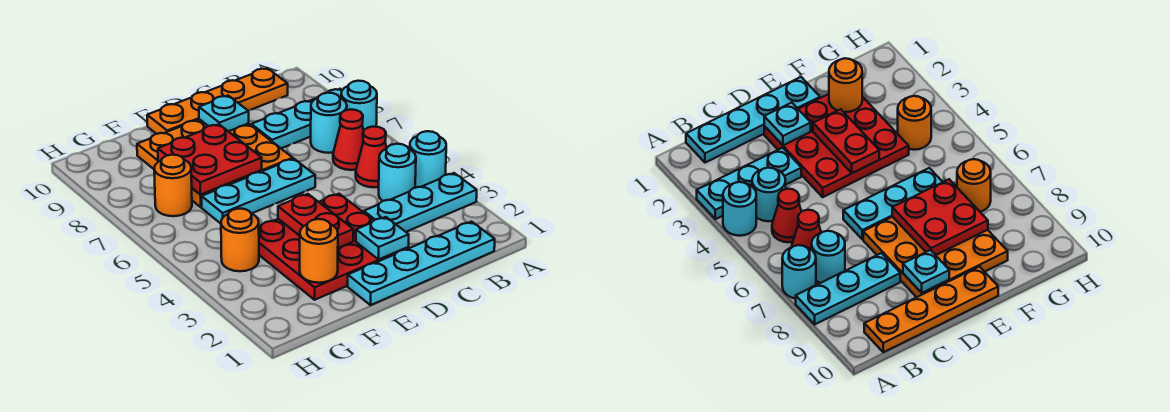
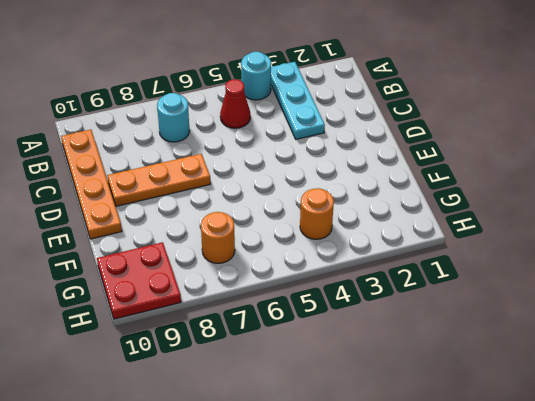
orange 1x3 plate [107,154,211,206] -> orange 3x3 plate [137,119,293,207]
red 2x2 plate [97,242,181,319] -> red 2x2 plate moved to [158,124,262,195]
none -> cyan 1x1 round brick [341,81,377,130]
none -> cyan 1x3 plate [251,89,342,148]
none -> cyan 1x4 plate [348,222,495,305]

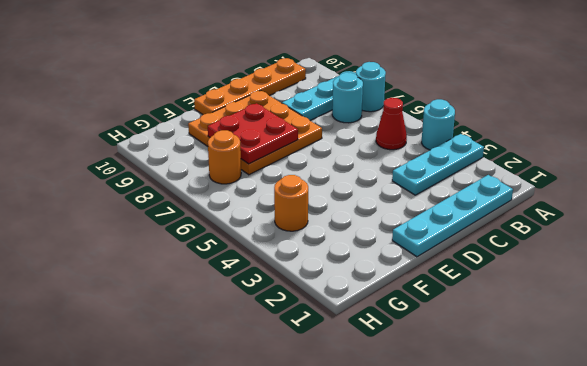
none -> cyan 1x1 round brick [379,144,416,201]
none -> red 1x1 cone [333,110,364,170]
none -> red 3x3 plate [259,194,408,300]

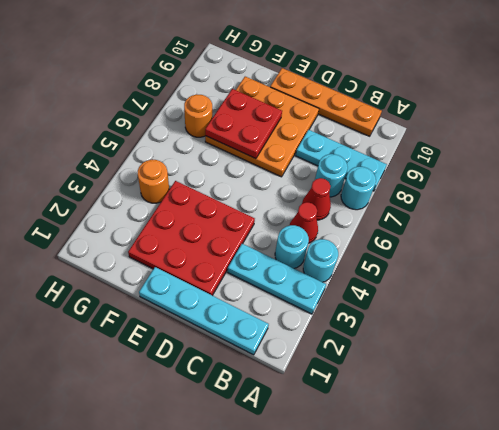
none -> cyan 1x3 plate [202,159,315,224]
none -> cyan 1x1 plate [356,217,409,259]
none -> cyan 1x1 plate [199,96,249,131]

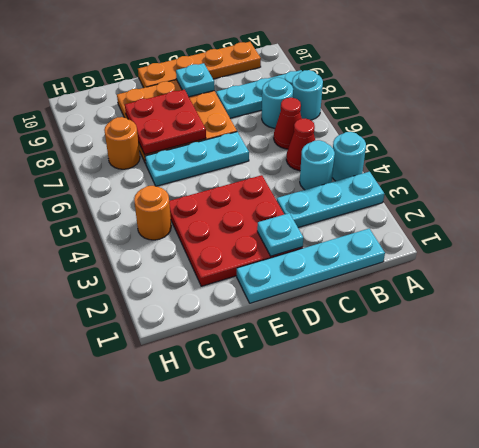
none -> red 1x2 plate [278,194,353,248]
none -> orange 1x1 round brick [300,219,338,283]

